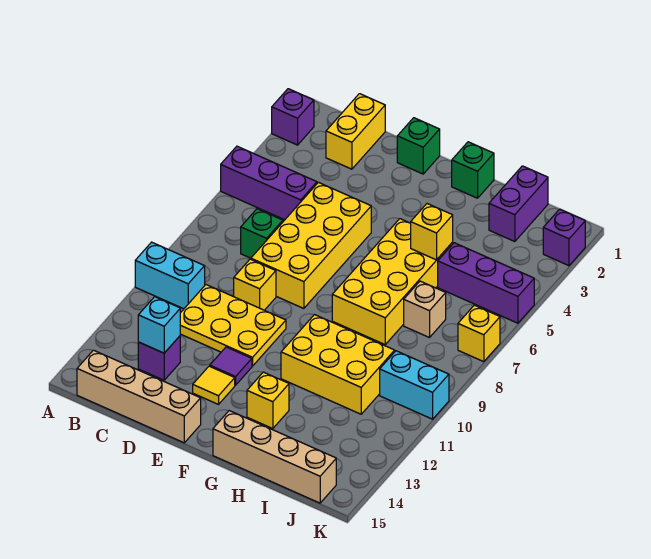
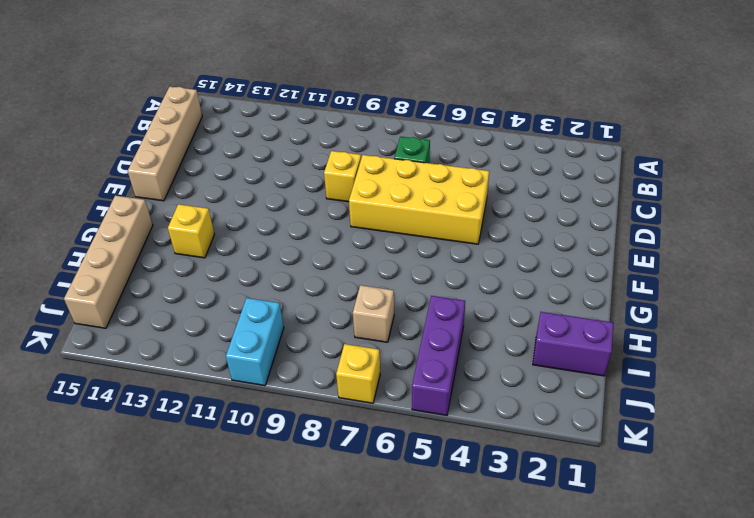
none -> purple 1x1 brick [272,89,314,145]
none -> purple 1x3 brick [221,146,317,220]
none -> cyan 1x2 brick [135,242,205,309]

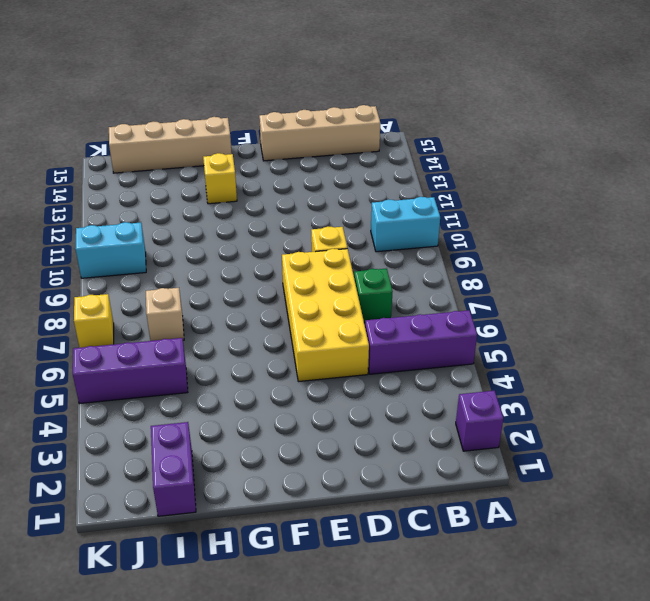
none -> yellow 1x2 brick [326,94,385,169]
none -> yellow 2x3 plate [180,285,286,366]
none -> purple 1x1 brick [138,336,180,380]

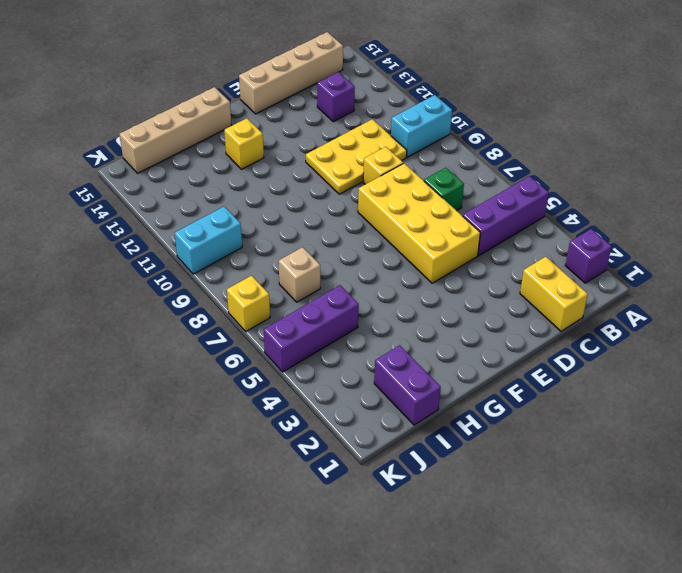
none -> green 1x1 brick [397,118,440,174]
none -> purple 1x1 tile [210,347,252,385]
none -> yellow 1x1 tile [193,366,235,404]

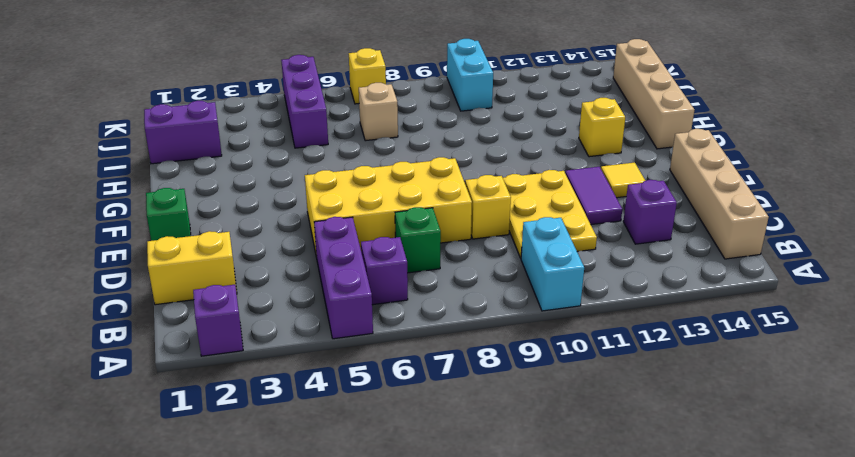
purple 1x1 brick [361,237,408,305] -> purple 1x1 brick moved to [543,209,585,266]
purple 1x2 tile [565,167,622,225] -> purple 1x1 tile [210,347,252,385]
none -> green 1x1 brick [452,142,494,198]
none -> yellow 2x4 brick [332,219,453,344]
none -> yellow 2x3 brick [281,315,395,414]

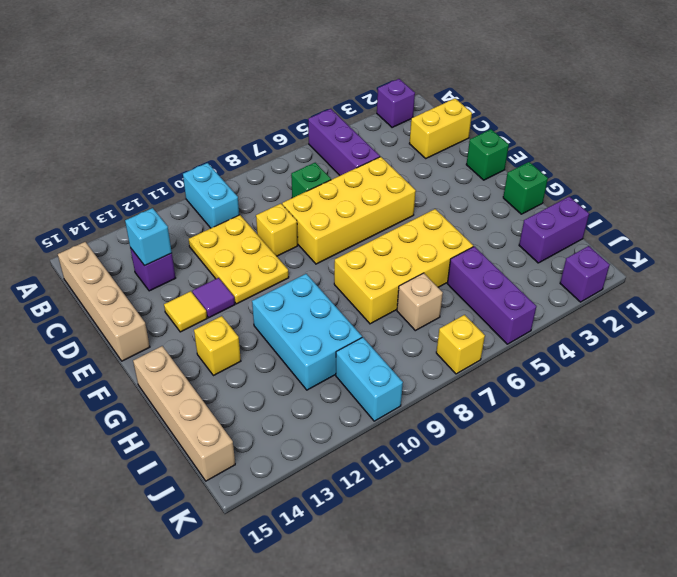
cyan 2x3 brick [252,274,362,390] -> yellow 2x3 brick [281,315,395,414]
none -> yellow 1x1 brick [411,204,453,260]

